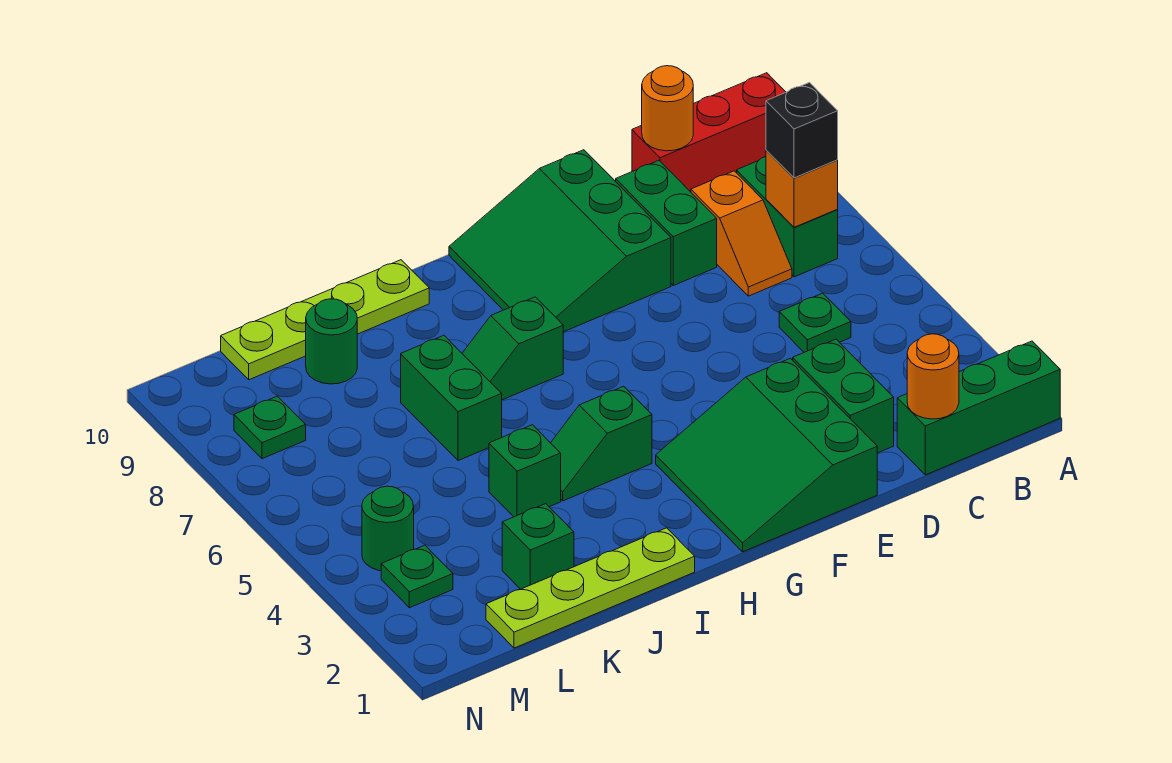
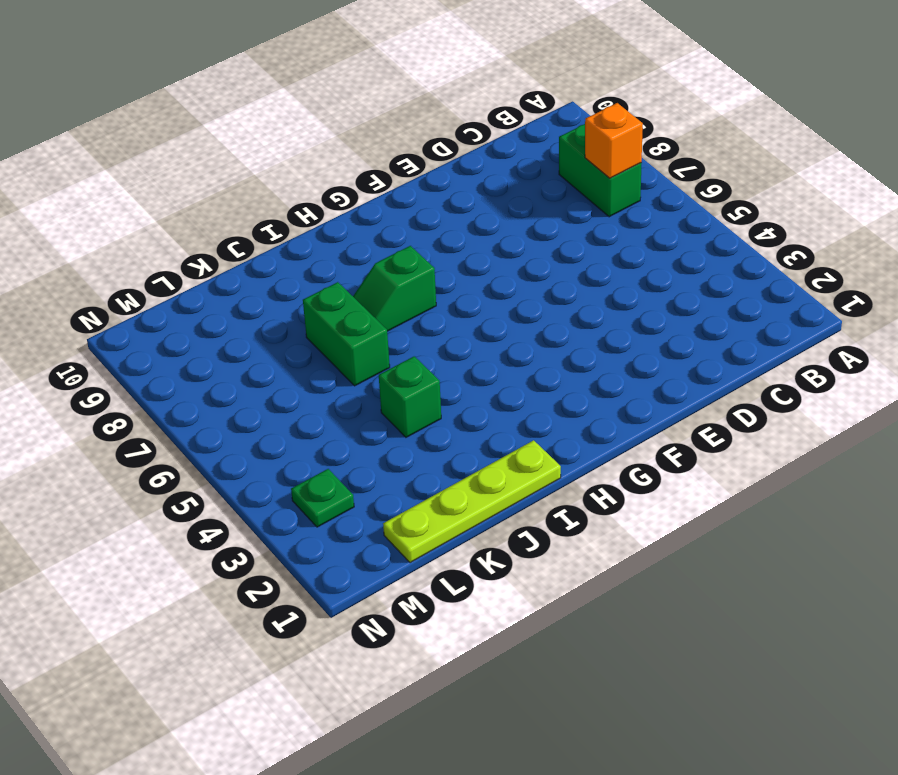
none -> green 1x3 brick [897,341,1060,475]
none -> red 1x3 brick [632,73,786,192]
none -> green 1x1 plate [779,293,851,352]

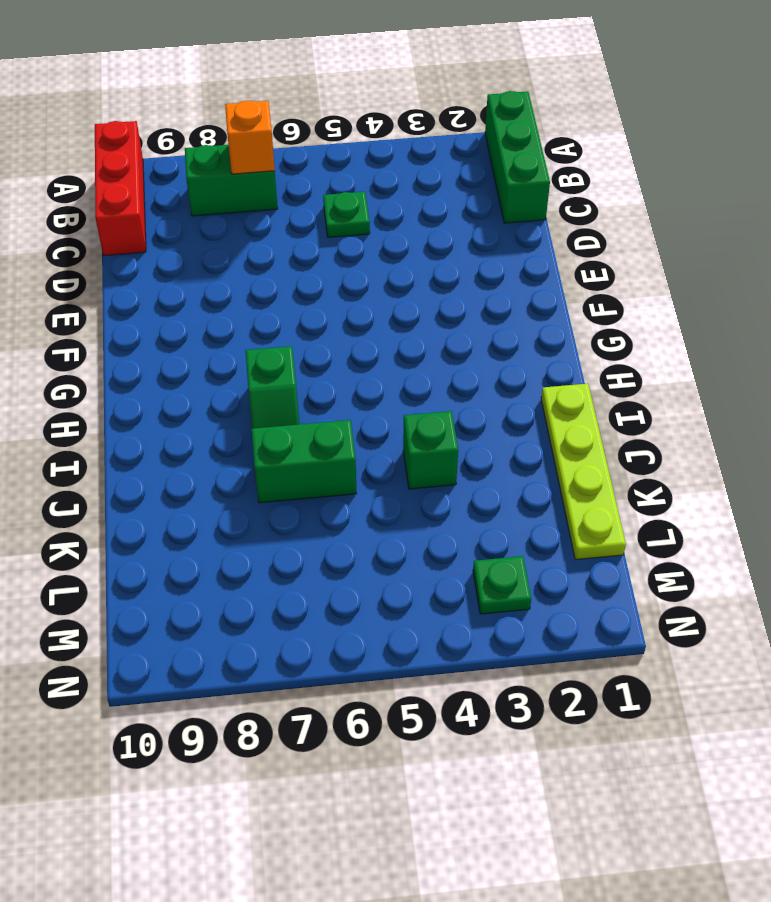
none -> orange 1x2 slope [691,171,792,296]
none -> green 1x2 brick [793,339,894,453]
none -> green 1x2 brick [616,161,717,285]

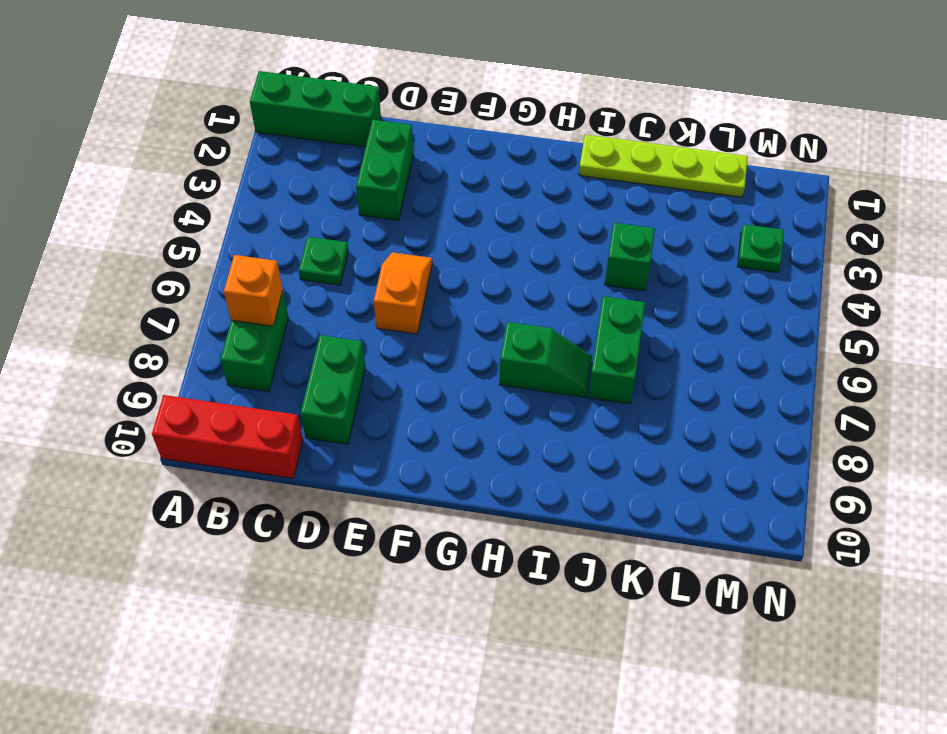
orange 1x2 slope [374,252,432,334] -> orange 1x2 slope moved to [691,171,792,296]
none -> green 3x3 slope [656,358,877,552]
none -> green 3x3 slope [449,150,671,332]
none -> green 1x2 slope [551,386,652,501]

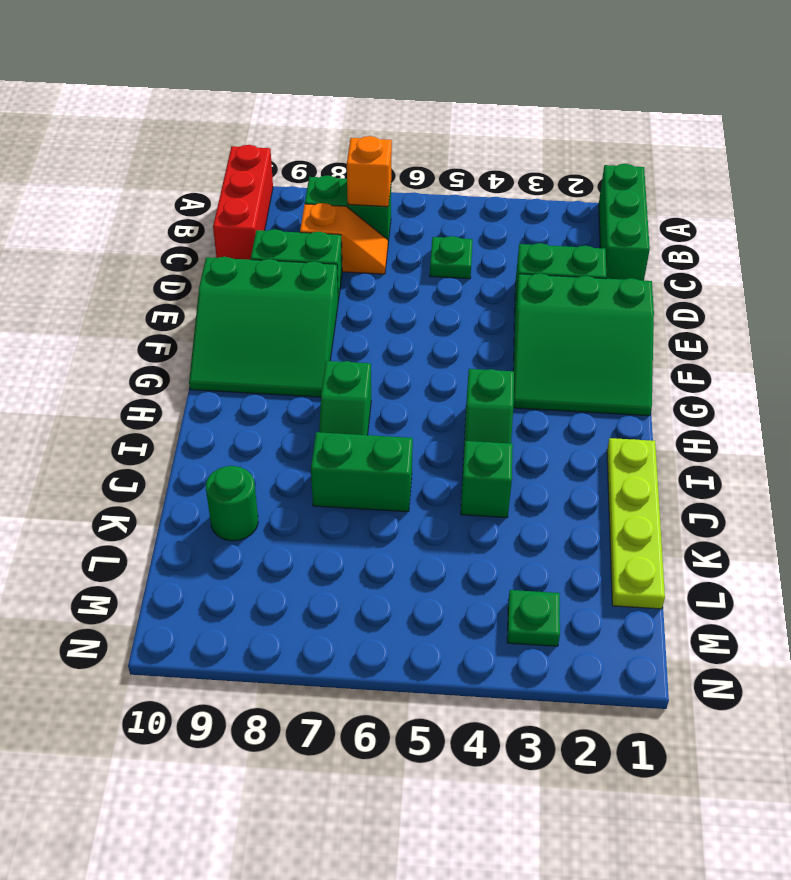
none -> lime 1x4 plate [221,260,429,380]
none -> green 1x1 brick [502,504,574,589]
none -> green 1x1 round brick [362,486,414,571]

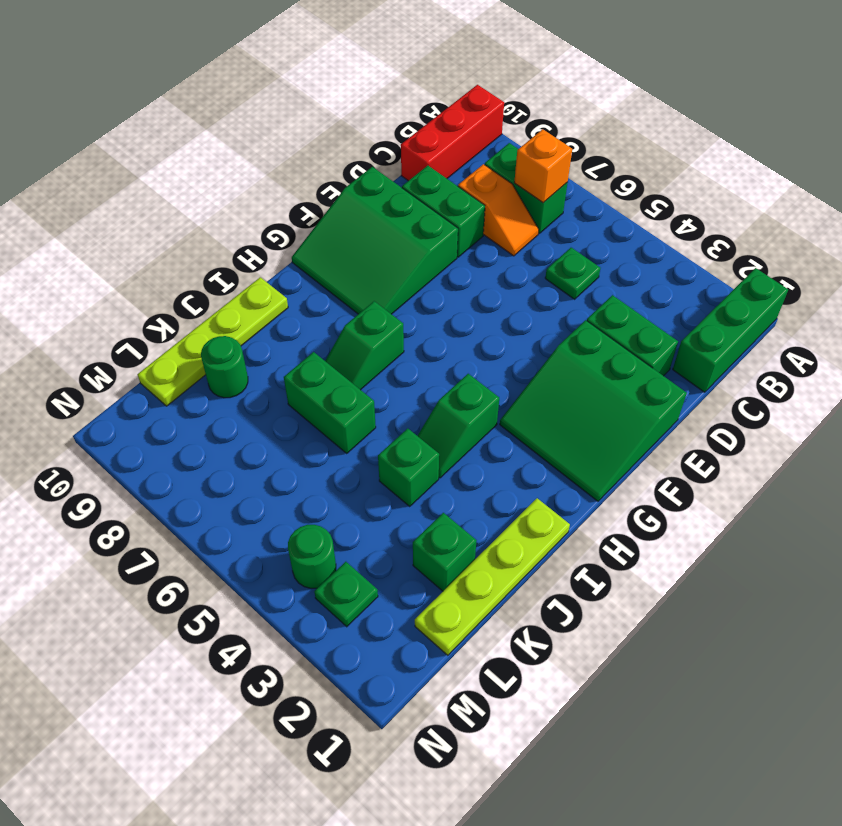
none -> green 1x1 plate [234,396,306,459]
none -> orange 1x1 round brick [907,334,959,419]
none -> orange 1x1 round brick [642,66,693,151]

